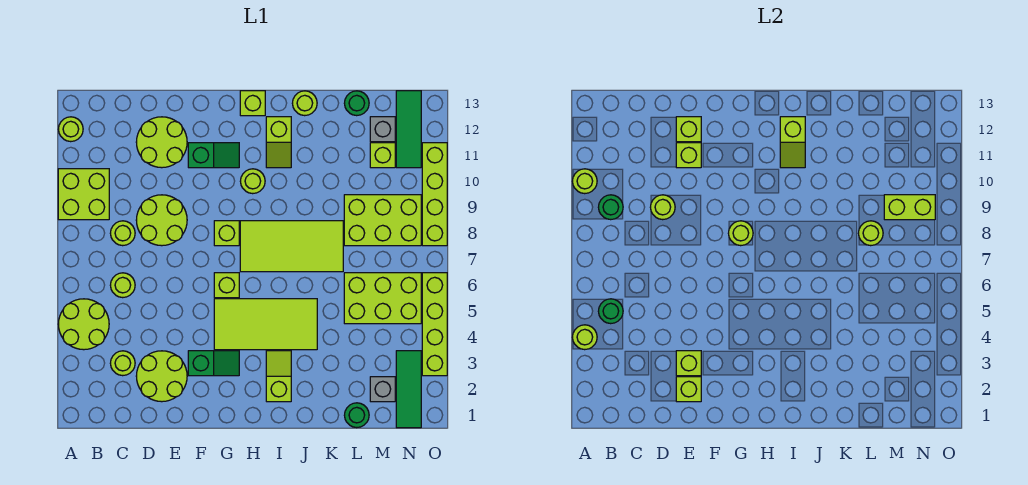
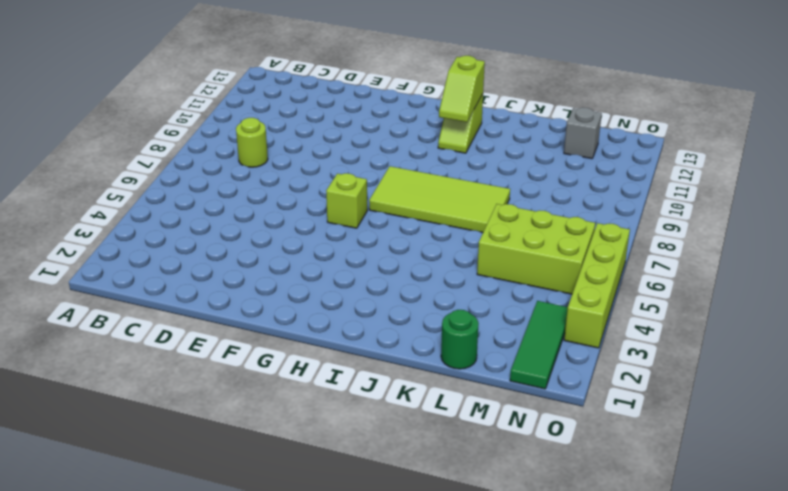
none -> lime 2x2 round brick [58,299,109,350]
none -> lime 2x2 brick [58,169,109,220]
none -> lime 1x1 round brick [58,117,83,142]
none -> lime 1x1 round brick [110,351,135,376]

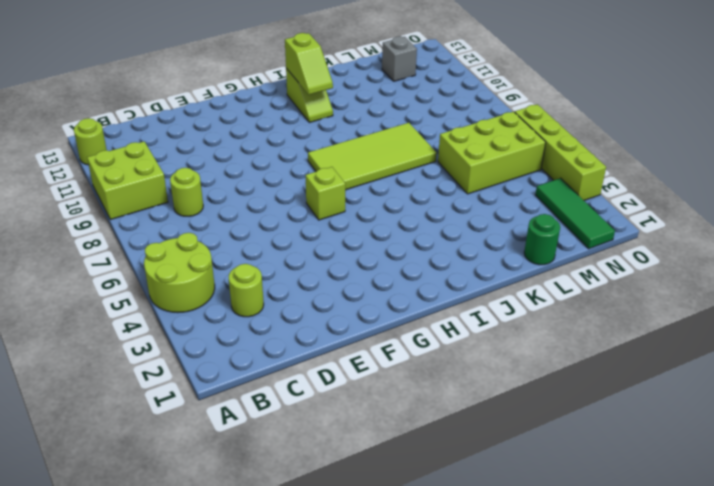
none -> lime 1x1 round brick [110,273,135,298]
none -> lime 2x2 round brick [136,351,187,402]
none -> lime 2x2 round brick [136,195,187,246]
none -> lime 2x2 round brick [136,117,187,168]

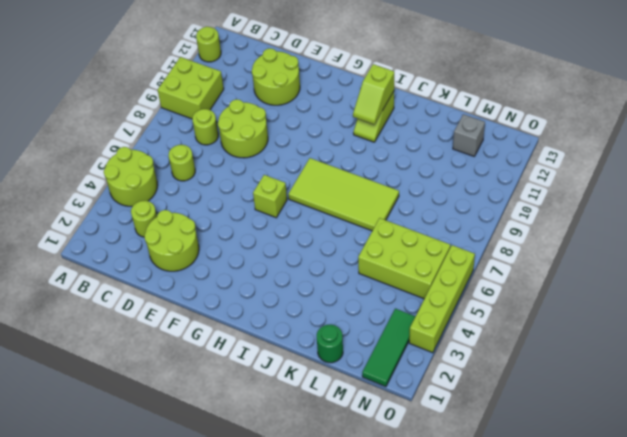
none -> green 1x2 slope [188,351,239,376]
none -> green 1x2 slope [188,143,239,168]
none -> lime 2x4 tile [214,299,317,350]
none -> lime 1x1 brick [214,221,239,246]

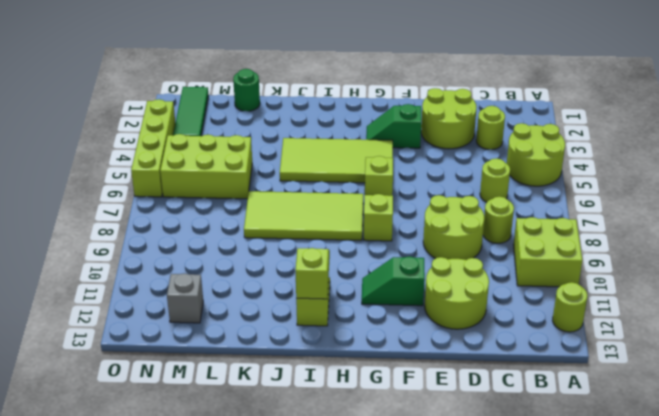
none -> lime 1x1 round brick [240,169,265,194]
none -> lime 1x1 brick [240,91,265,116]
none -> lime 1x2 slope [266,351,291,402]
none -> lime 1x1 round brick [292,91,317,116]

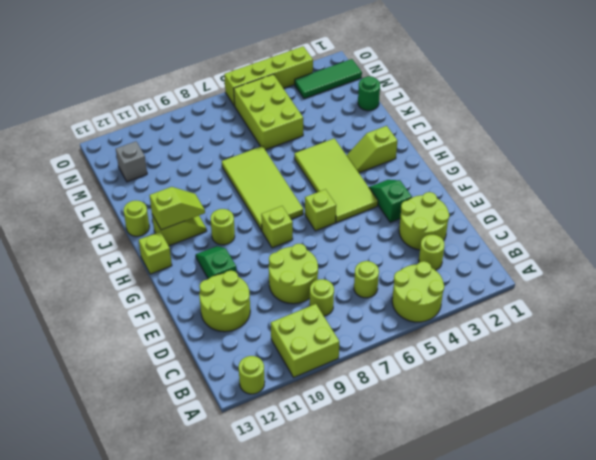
none -> lime 2x3 brick [344,195,421,246]
none -> green 1x1 round brick [344,91,369,116]
none -> grey 1x1 brick [370,377,395,402]
none -> lime 1x1 brick [370,143,395,168]

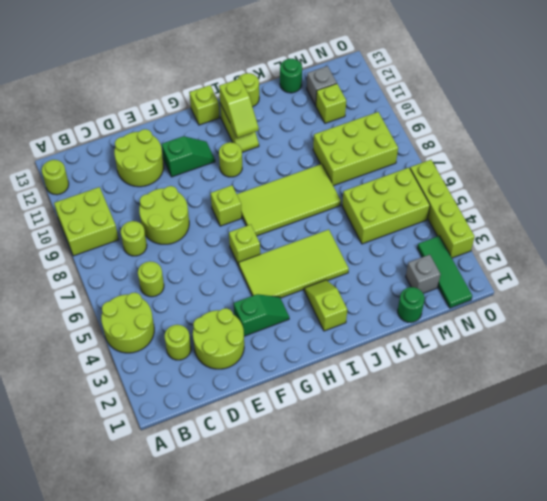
none -> green 1x3 tile [396,91,421,168]
none -> lime 1x4 brick [422,143,447,246]
none -> lime 1x1 round brick [572,325,597,350]
none -> lime 1x1 round brick [572,169,597,194]

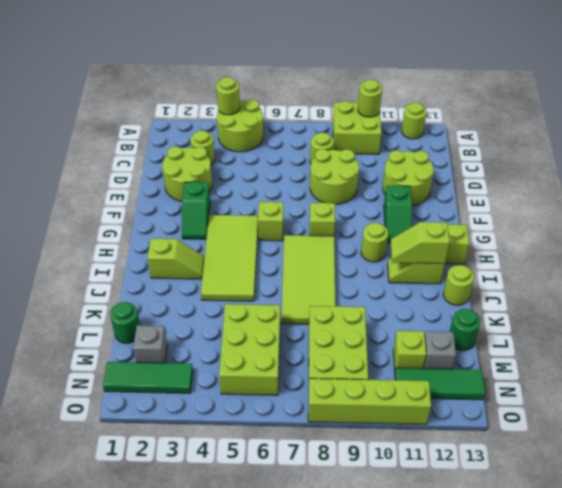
none -> lime 1x1 round brick [110,273,135,298]
none -> lime 1x4 brick [422,273,447,376]
none -> green 1x1 round brick [598,299,623,324]
none -> green 1x1 round brick [598,195,623,220]

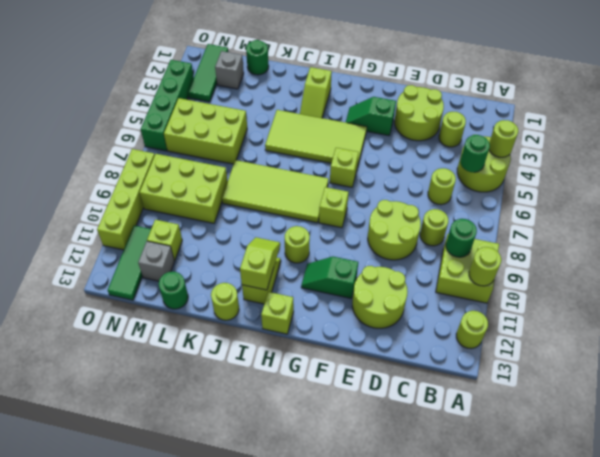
green 1x4 brick [141,60,194,151] -> lime 1x4 brick [422,273,447,376]
none -> lime 1x1 round brick [650,195,675,220]
none -> lime 1x1 brick [676,377,701,402]
none -> lime 1x1 brick [676,351,701,376]
none -> lime 1x1 brick [676,143,701,168]

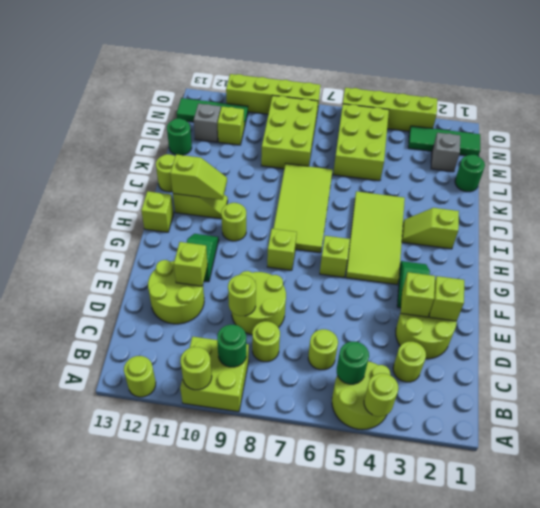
none -> lime 1x1 brick [676,117,701,142]
none -> lime 1x1 round brick [728,221,753,246]
none -> lime 1x1 round brick [858,221,883,246]
none -> lime 1x2 brick [884,195,935,220]

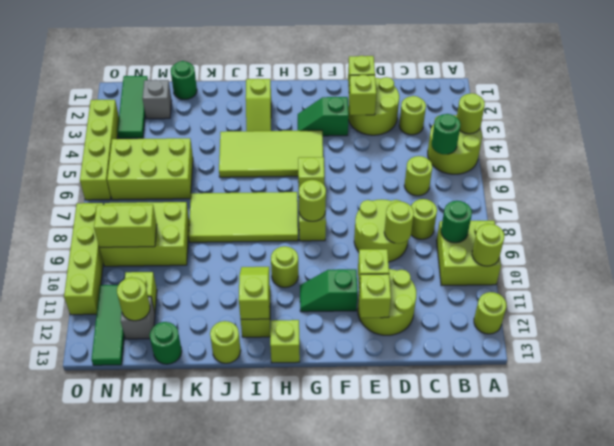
lime 1x1 round brick [117,277,150,321] -> lime 1x1 round brick moved to [858,221,883,246]

